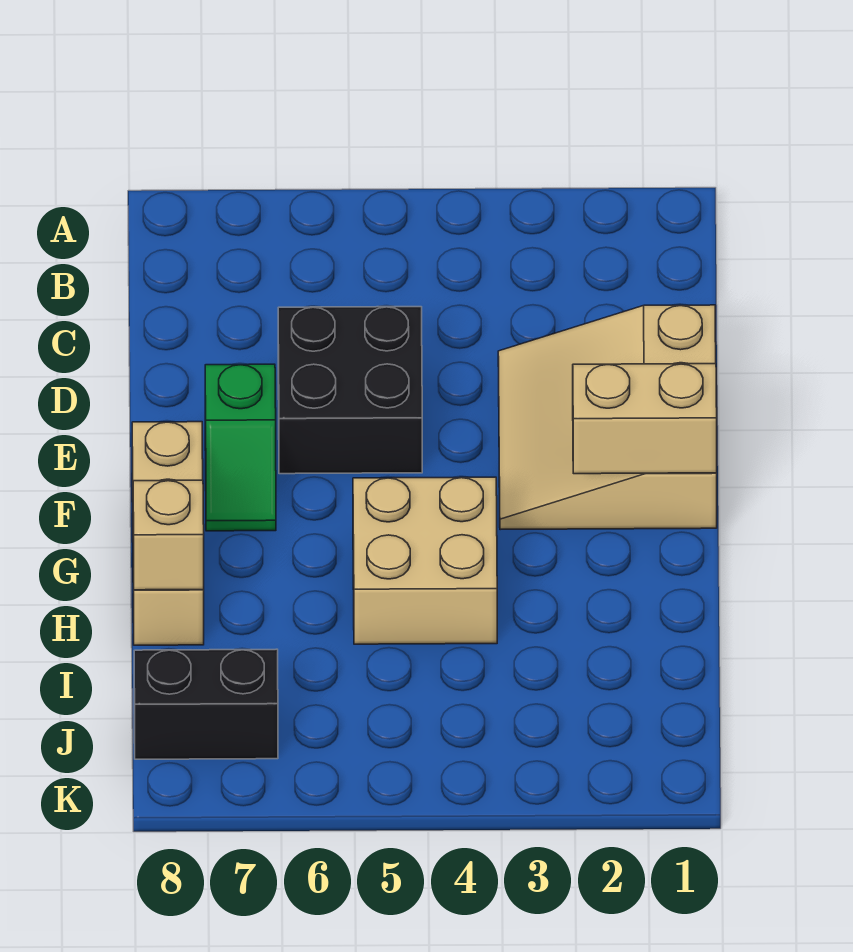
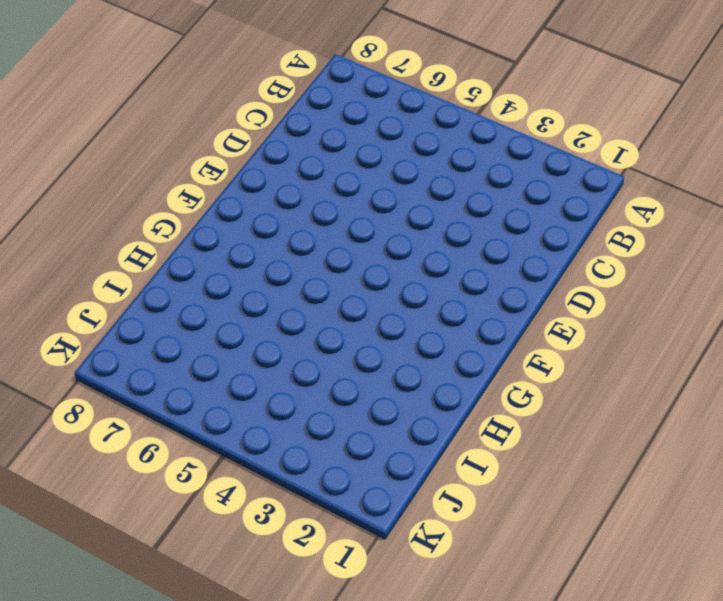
none -> tan 3x3 slope [498,305,717,530]
none -> black 2x2 brick [278,307,422,474]

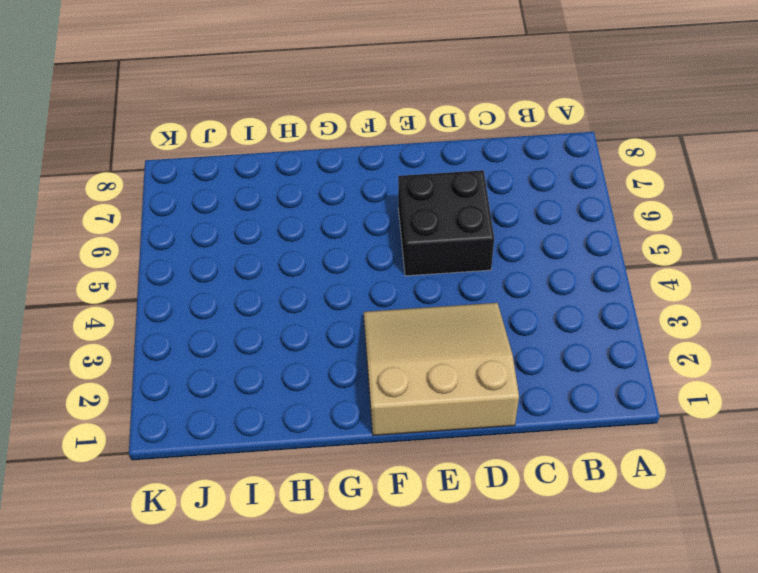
none -> green 1x2 slope [205,364,276,531]
none -> tan 1x3 brick [132,422,204,645]

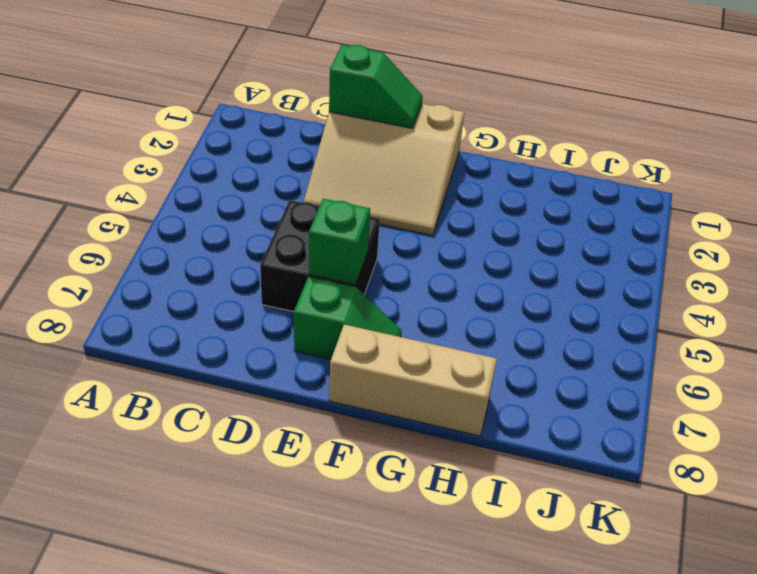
green 1x2 slope [329,45,423,128] -> none
green 1x1 brick [309,199,370,285] -> none
none -> tan 2x2 brick [353,477,497,644]
none -> black 1x2 brick [134,649,278,759]

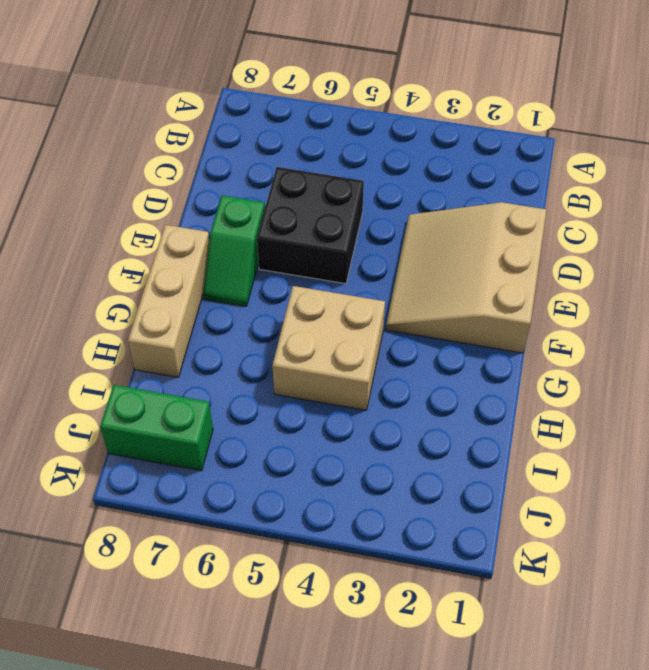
green 1x2 brick [100,385,213,471] -> black 1x2 brick [134,649,278,759]
none -> tan 1x2 brick [573,364,717,474]
none -> tan 1x1 brick [133,480,204,590]

